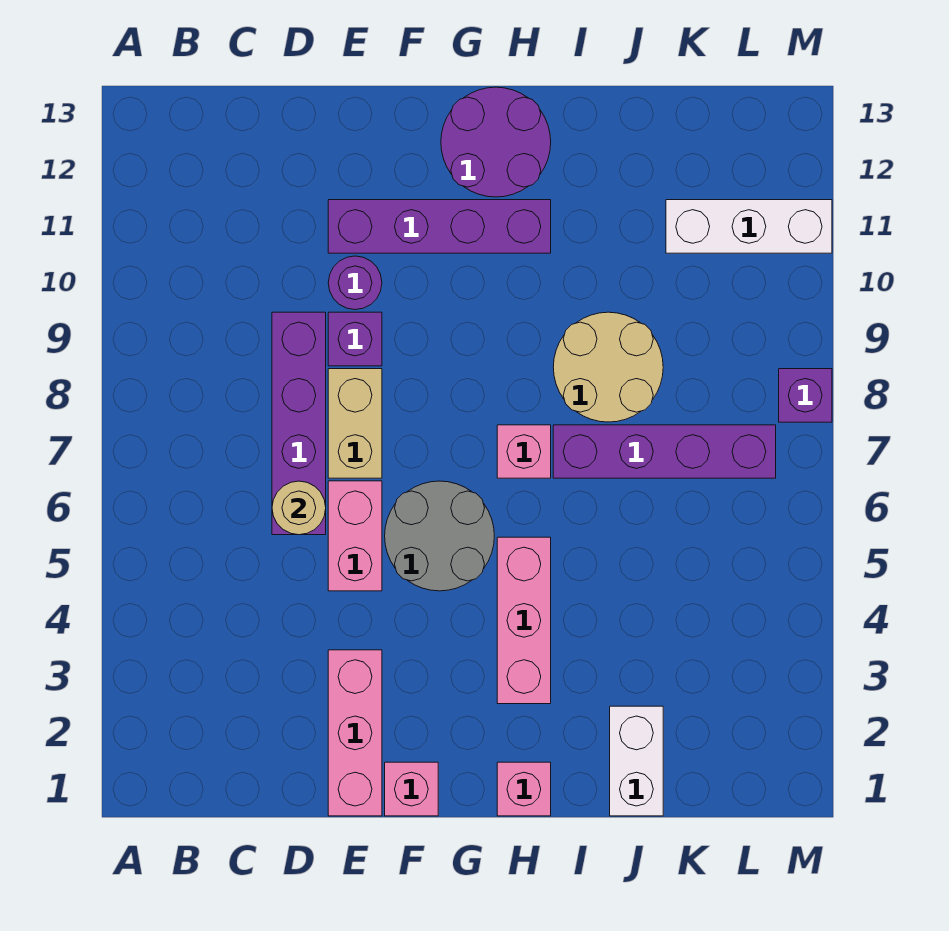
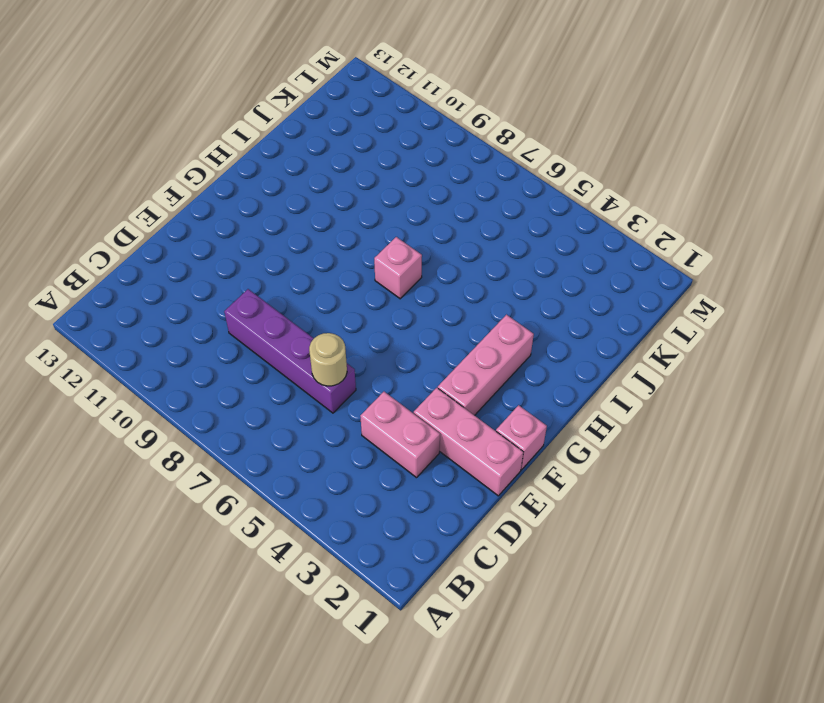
pink 1x2 brick [360,392,440,478] -> pink 1x2 brick moved to [328,481,382,591]
pink 1x3 brick [438,315,534,415] -> pink 1x3 brick turned to [497,537,551,704]
none -> tan 1x2 brick [328,369,382,478]
none -> purple 1x1 brick [328,312,382,366]
none -> purple 1x1 round brick [328,256,382,310]

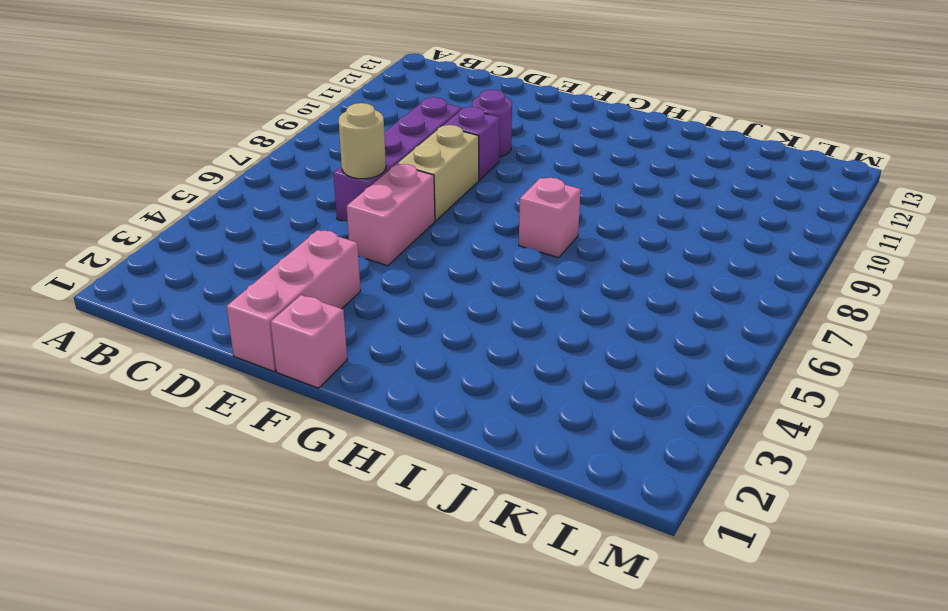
none -> purple 1x4 brick [328,200,551,253]
none -> grey 2x2 round brick [385,481,494,591]
none -> purple 2x2 round brick [441,87,551,197]

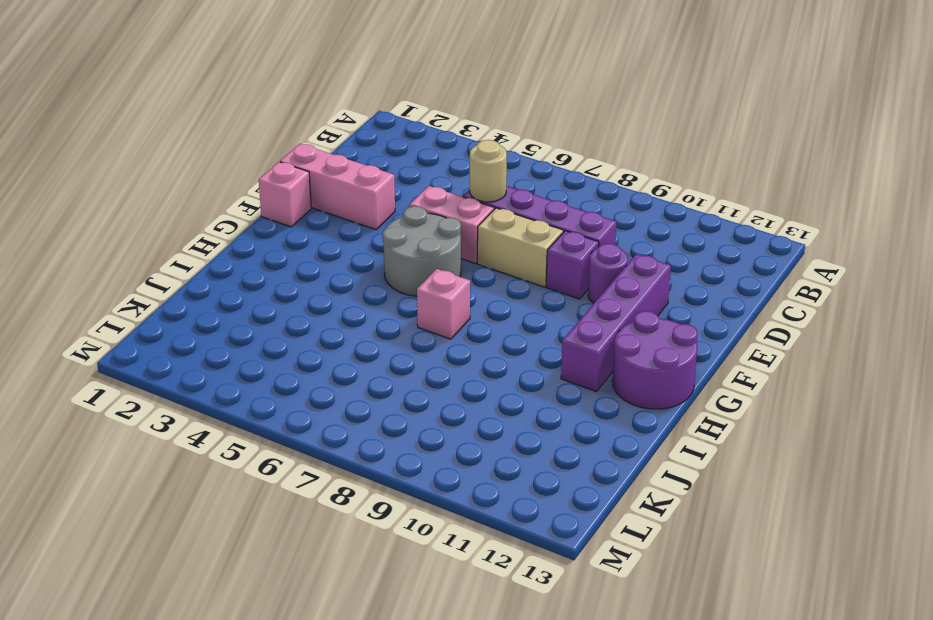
none -> pink 1x1 brick [497,762,551,816]
none -> pink 1x3 brick [497,537,551,704]
none -> purple 1x4 brick [553,425,776,478]

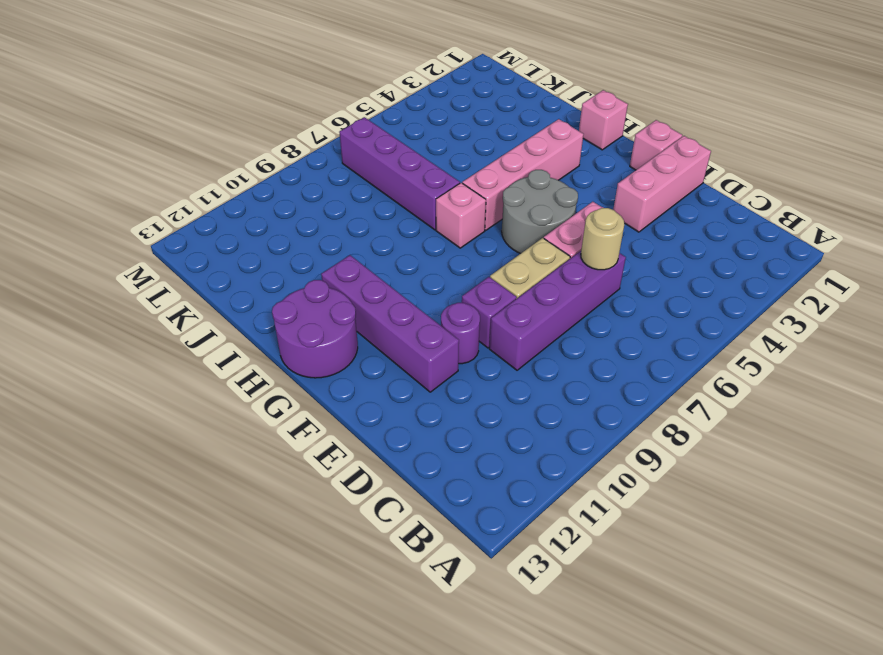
pink 1x4 brick [462,119,583,230] -> pink 1x3 brick [497,537,551,704]
none -> tan 2x2 round brick [553,312,663,422]
none -> white 1x2 brick [610,706,663,816]
none -> white 1x3 brick [666,200,832,253]

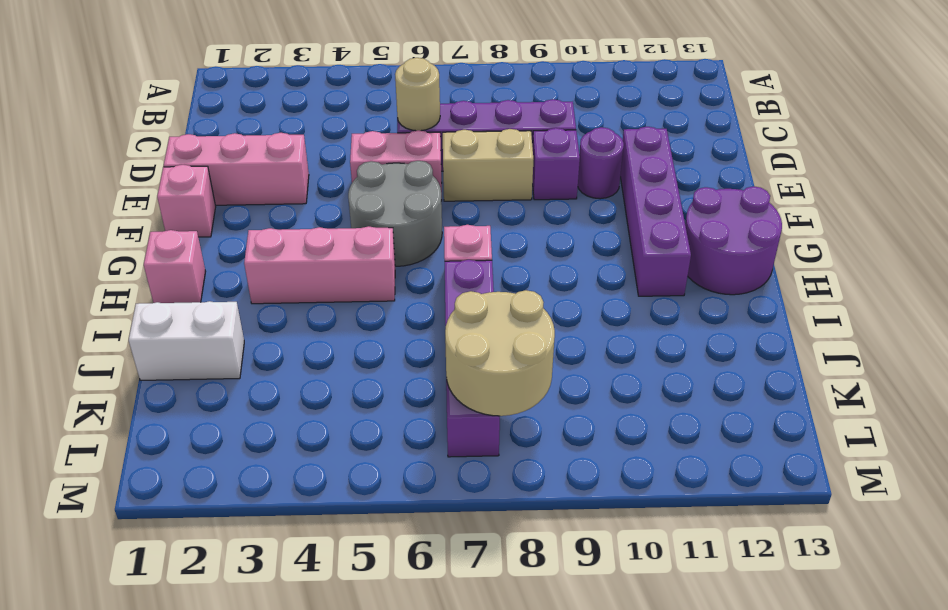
tan 2x2 round brick [445,290,555,416] -> tan 2x2 round brick moved to [553,312,663,422]
none -> white 1x3 brick [666,200,832,253]
none -> purple 1x1 brick [779,369,832,422]

